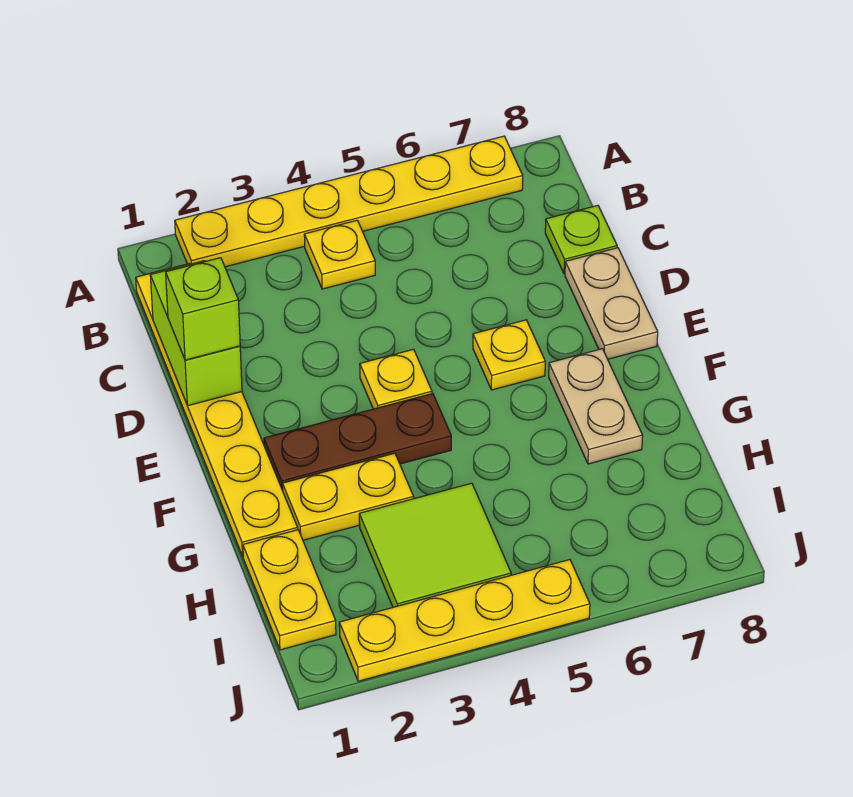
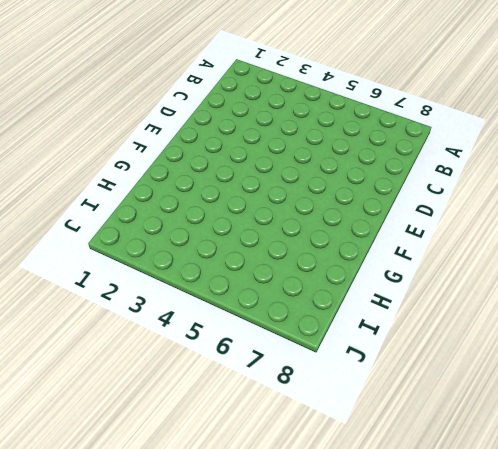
none -> yellow 1x6 plate [175,136,523,267]
none -> yellow 1x6 plate [136,264,298,556]
none -> yellow 1x1 plate [304,220,375,289]

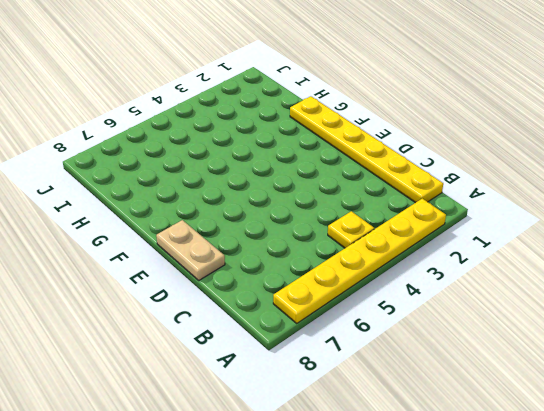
none -> lime 1x1 plate [545,205,617,274]
none -> yellow 1x1 plate [360,349,432,409]
none -> yellow 1x1 plate [473,320,545,390]

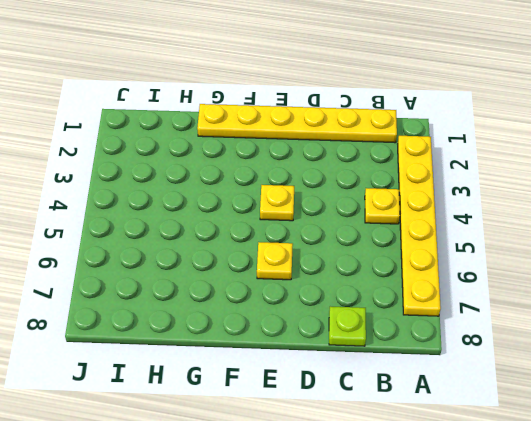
none -> tan 1x2 plate [565,248,658,359]
none -> brown 1x3 plate [264,394,451,490]
none -> tan 1x2 plate [549,349,643,464]

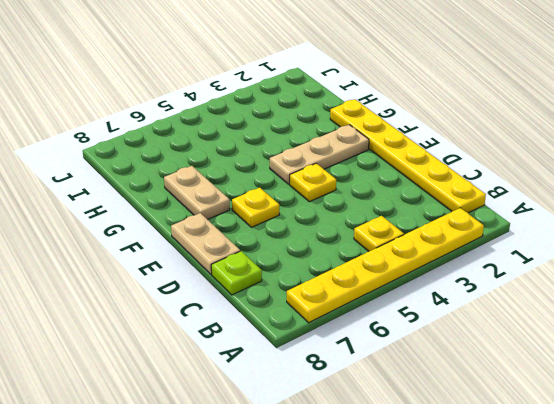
tan 1x3 plate [270,125,369,184] -> brown 1x3 plate [264,394,451,490]
none -> yellow 1x2 plate [282,453,414,540]
none -> yellow 1x2 plate [243,530,336,650]
none -> lime 2x2 tile [359,483,511,607]

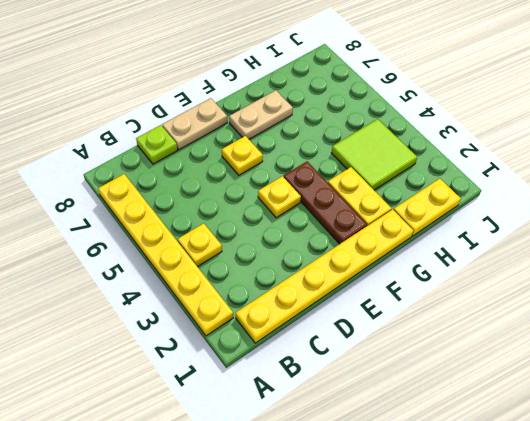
none -> yellow 1x4 plate [339,560,590,681]
none -> lime 1x2 brick [150,261,242,406]
none -> lime 1x1 brick [166,258,240,360]

